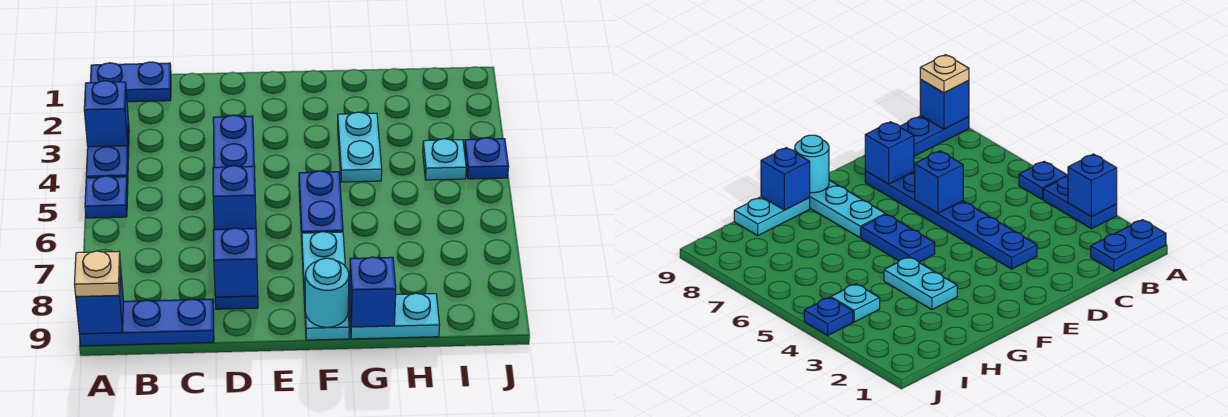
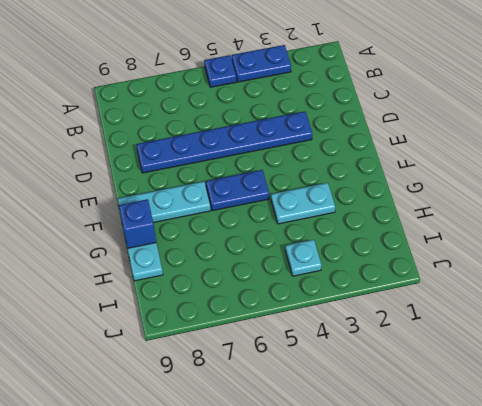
none -> blue 1x2 plate [90,62,171,102]
none -> blue 1x3 plate [79,299,214,346]
none -> blue 1x1 plate [464,138,509,179]

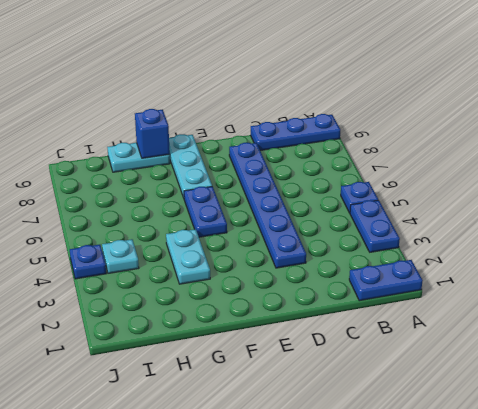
none -> blue 1x1 brick [84,81,128,147]
none -> blue 1x1 brick [76,266,123,334]
none -> blue 1x1 brick [213,166,256,229]

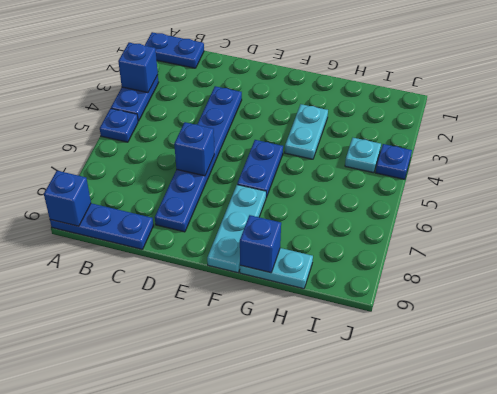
none -> blue 1x1 brick [214,228,258,297]
none -> cyan 1x1 round brick [305,258,349,327]
none -> tan 1x1 plate [75,251,121,297]

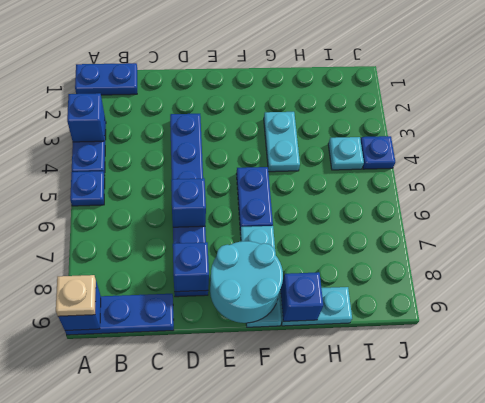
cyan 2x2 round brick [210,241,283,323] -> cyan 1x1 round brick [305,258,349,327]

